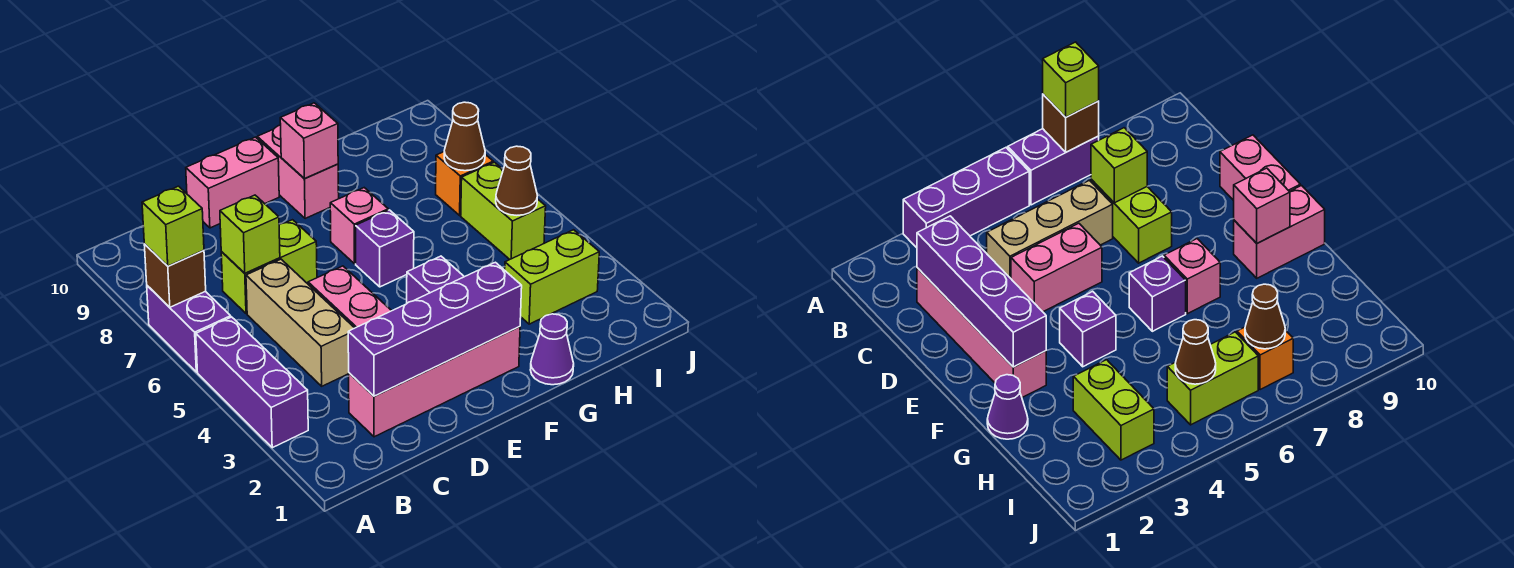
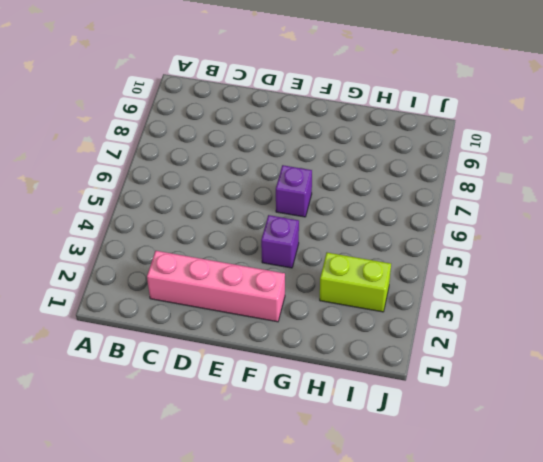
none -> purple 1x3 brick [196,317,308,448]
none -> purple 1x2 brick [147,286,231,372]
none -> tan 1x3 brick [246,259,354,386]

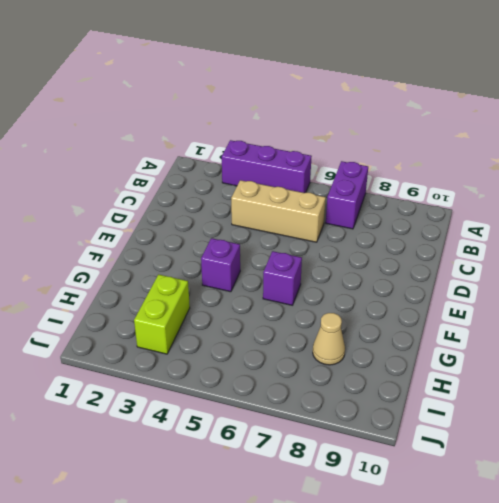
purple 1x2 brick [326,161,368,229] -> purple 1x2 brick turned to [147,286,231,372]
tan 1x1 cone [313,313,345,365] -> none
none -> pink 1x4 brick [349,326,520,437]
none -> lime 1x2 brick [221,220,317,314]
none -> pink 1x2 brick [308,266,391,328]

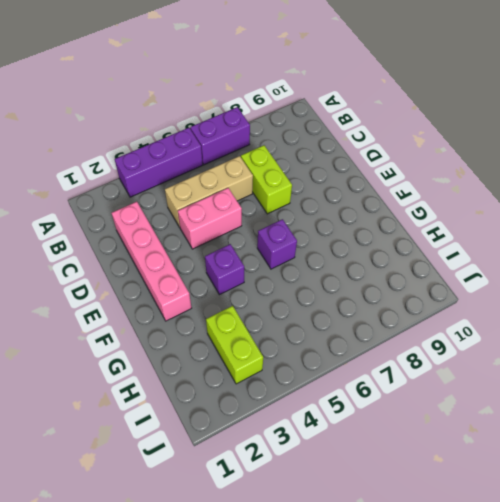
none -> pink 1x2 brick [186,137,279,228]
none -> pink 1x1 brick [330,188,388,264]
none -> pink 1x2 brick [257,125,339,219]

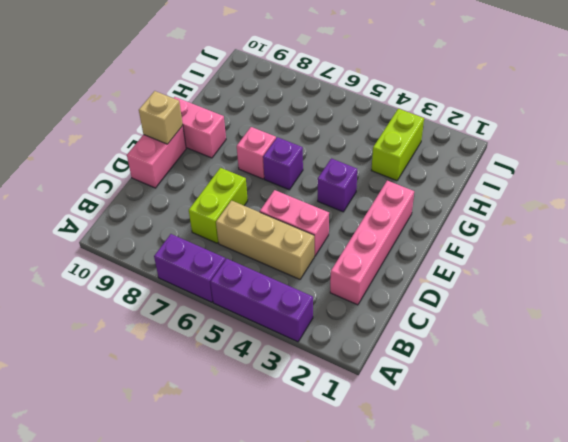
tan 1x1 brick [139,91,183,144] -> none
none -> purple 1x1 cone [530,314,574,385]
none -> lime 1x2 brick [461,162,546,259]
none -> orange 1x1 brick [436,152,493,215]

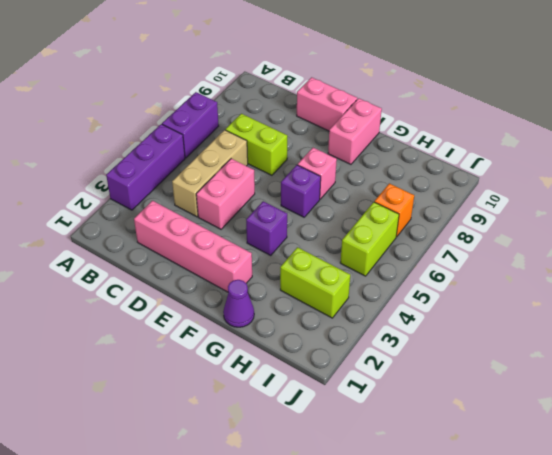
none -> brown 1x1 brick [144,244,206,307]
none -> purple 1x4 brick [348,262,522,396]
none -> lime 1x1 brick [220,195,280,273]

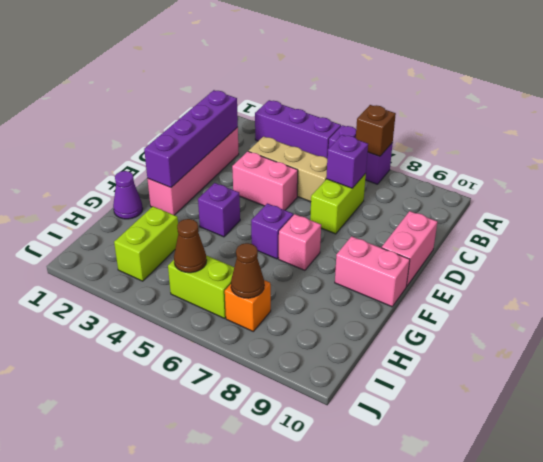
purple 1x1 brick [326,135,368,188] -> lime 1x1 brick [220,195,280,273]
none -> pink 1x1 brick [280,103,338,179]
none -> lime 1x1 brick [142,186,204,266]

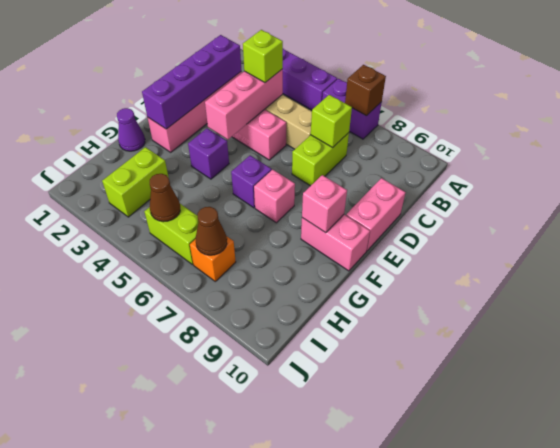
pink 1x3 brick [205,69,283,140] -> none
lime 1x1 brick [243,30,283,83] -> lime 1x1 brick moved to [142,186,204,266]

